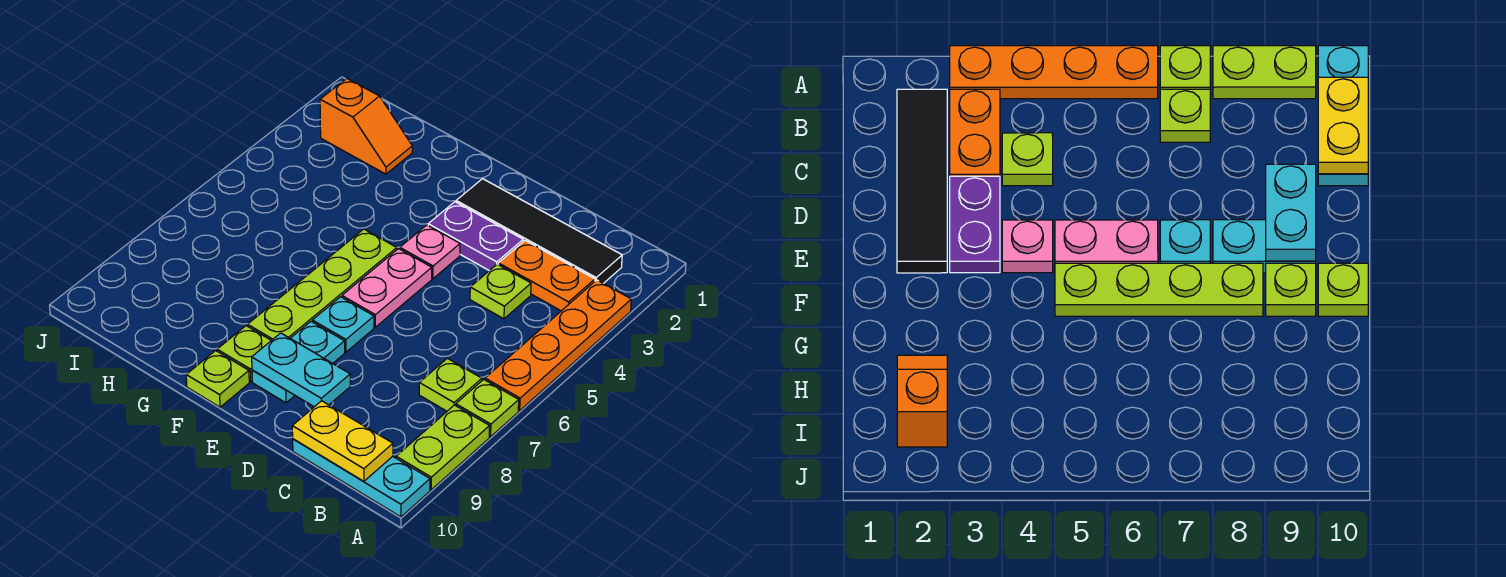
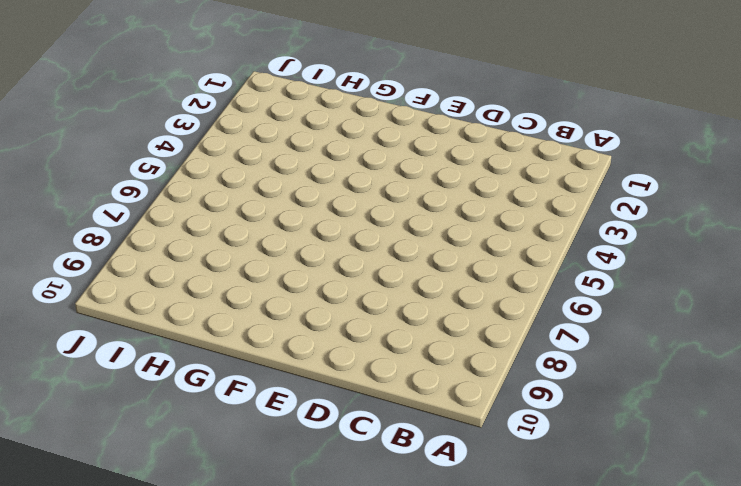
none -> orange 1x4 plate [485,280,631,411]
none -> lime 1x1 plate [456,379,519,437]
none -> lime 1x2 plate [396,405,490,490]

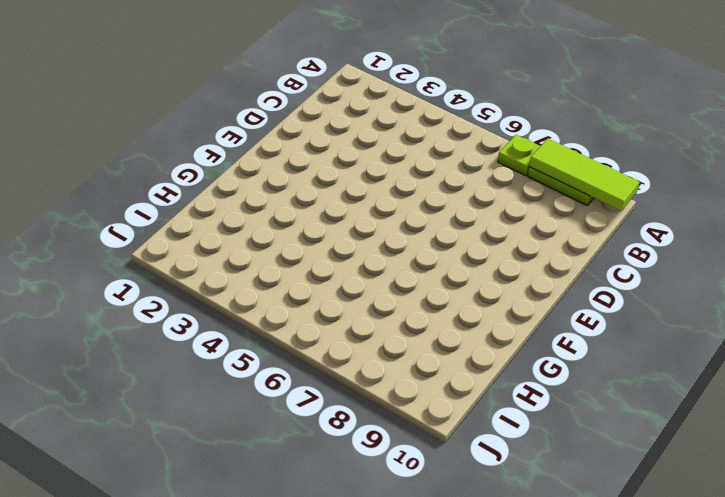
lime 1x3 tile [529,139,639,211] -> none
none -> orange 1x4 plate [485,280,631,411]
none -> cyan 1x3 plate [293,439,430,517]
none -> black 1x4 tile [456,179,622,283]

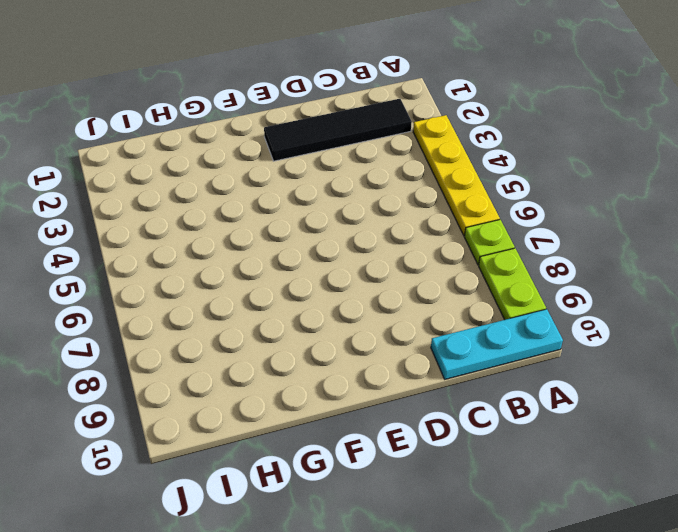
yellow 1x4 plate [413,115,500,236] -> orange 1x4 plate [485,280,631,411]
none -> orange 1x2 plate [498,241,595,311]
none -> lime 1x1 plate [419,358,482,411]
none -> lime 1x1 plate [470,264,531,319]

